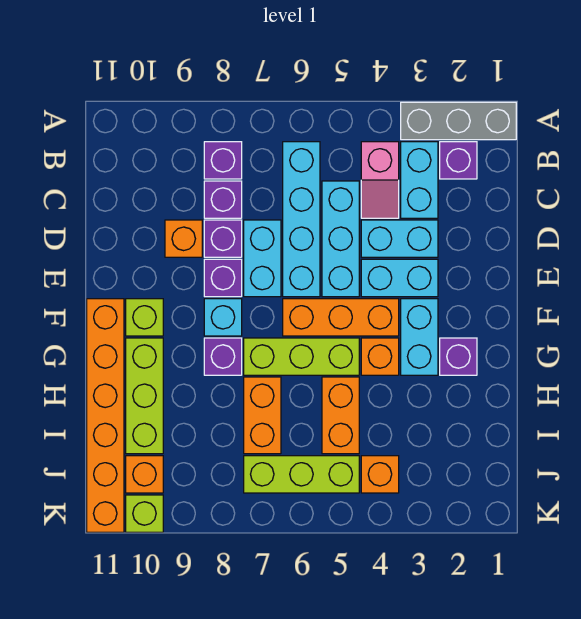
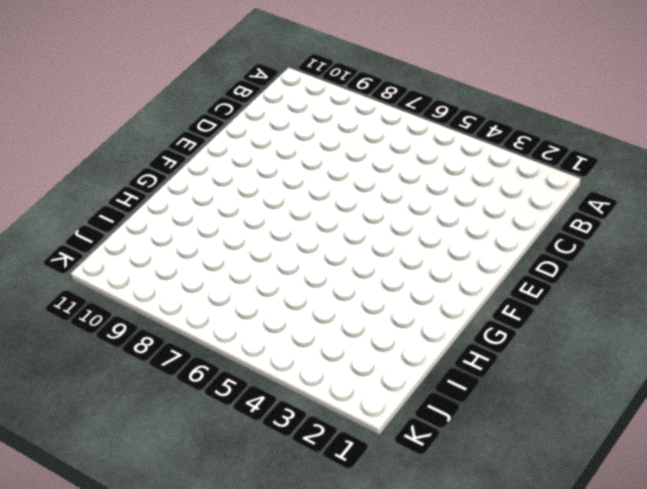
none -> grey 1x3 brick [401,102,516,140]
none -> purple 1x1 brick [440,142,477,179]
none -> cyan 1x2 brick [401,142,438,218]
none -> pink 1x2 slope [361,142,399,218]

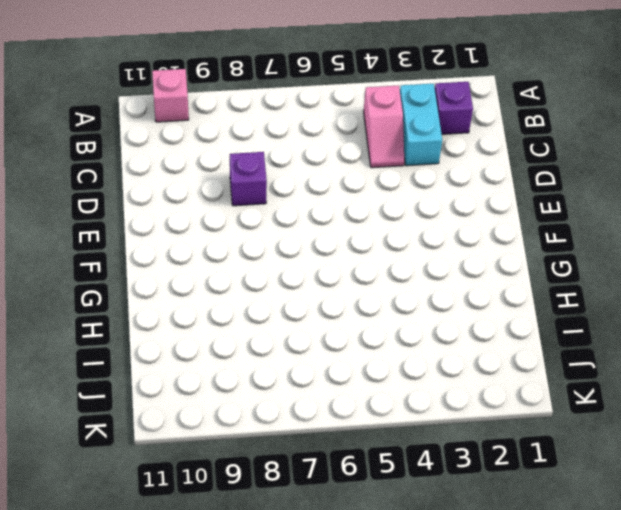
pink 1x1 brick [152,69,189,122] -> none
none -> grey 1x3 brick [401,102,516,140]
none -> cyan 1x4 brick [283,142,320,297]
none -> purple 1x1 brick [204,142,242,179]
none -> cyan 1x3 brick [322,181,359,297]

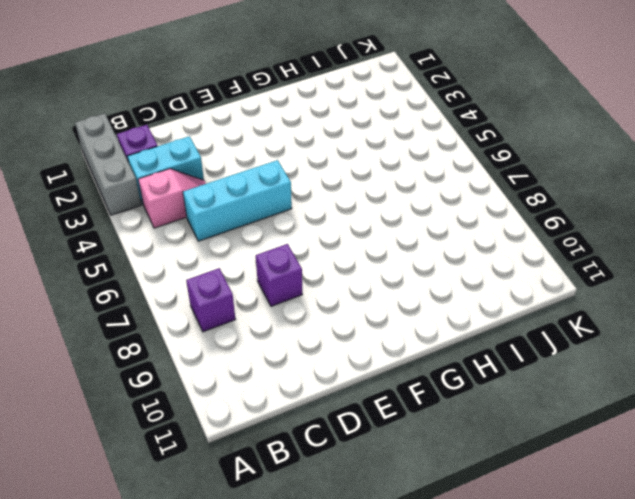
none -> cyan 1x4 brick [283,142,320,297]
none -> purple 1x1 brick [204,181,242,218]
none -> cyan 1x2 brick [361,220,438,257]
none -> cyan 1x2 brick [244,220,281,297]

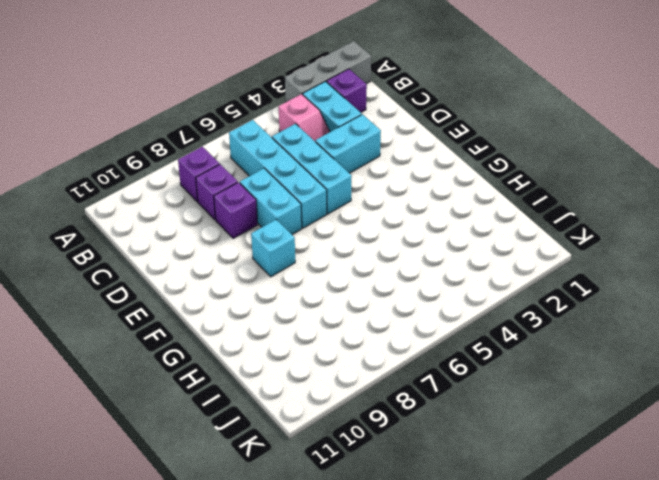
none -> orange 1x1 brick [165,220,202,257]
none -> cyan 1x2 brick [361,259,438,297]
none -> purple 1x1 brick [204,259,242,297]
none -> cyan 1x2 brick [401,299,438,375]

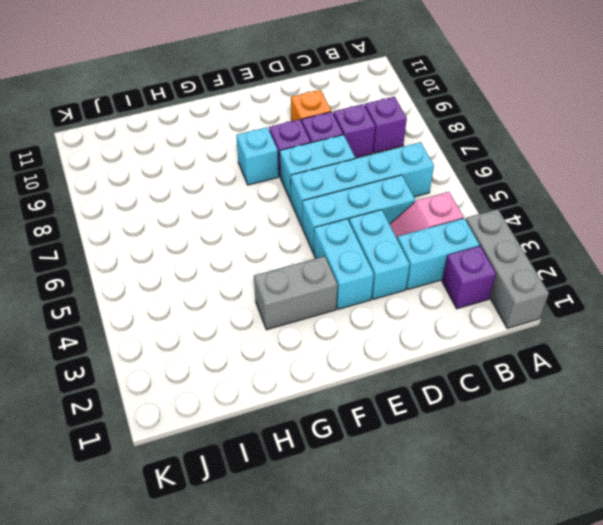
grey 1x2 brick [254,256,338,330] -> cyan 1x2 brick [401,299,438,375]
none -> orange 1x3 brick [283,299,399,336]
none -> lime 1x1 brick [126,299,163,336]
none -> orange 1x6 brick [87,299,124,532]
none -> purple 1x1 brick [440,338,477,375]

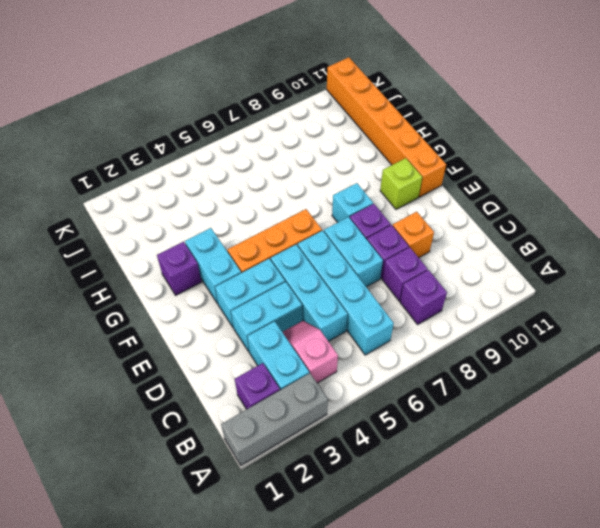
none -> orange 1x1 brick [361,338,399,375]
none -> lime 1x3 brick [244,338,359,375]
none -> purple 1x1 brick [204,338,242,375]
none -> lime 1x3 brick [126,338,163,454]

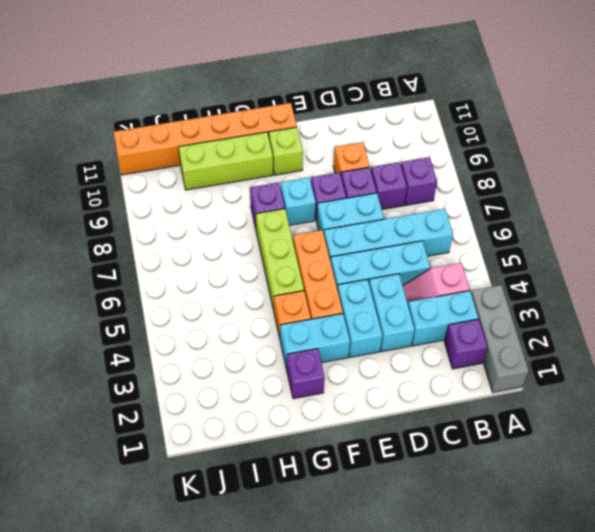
none -> orange 1x2 brick [322,377,359,454]
none -> orange 1x2 brick [244,377,281,454]
none -> orange 1x1 brick [361,456,399,493]
none -> lime 1x3 brick [244,456,359,493]

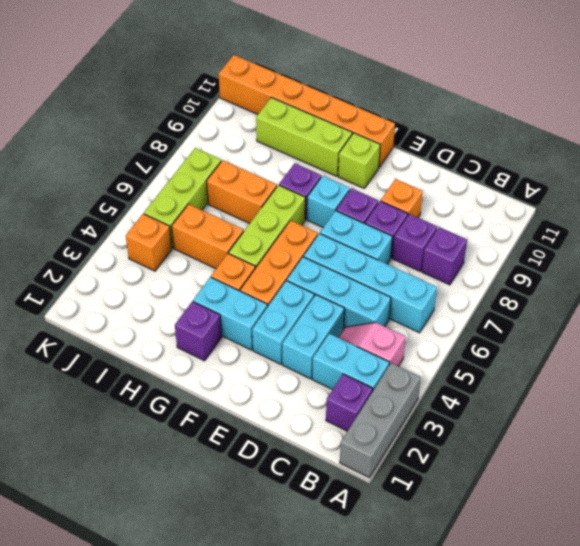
none -> orange 1x1 brick [126,456,163,493]
none -> lime 1x1 brick [126,495,163,532]

